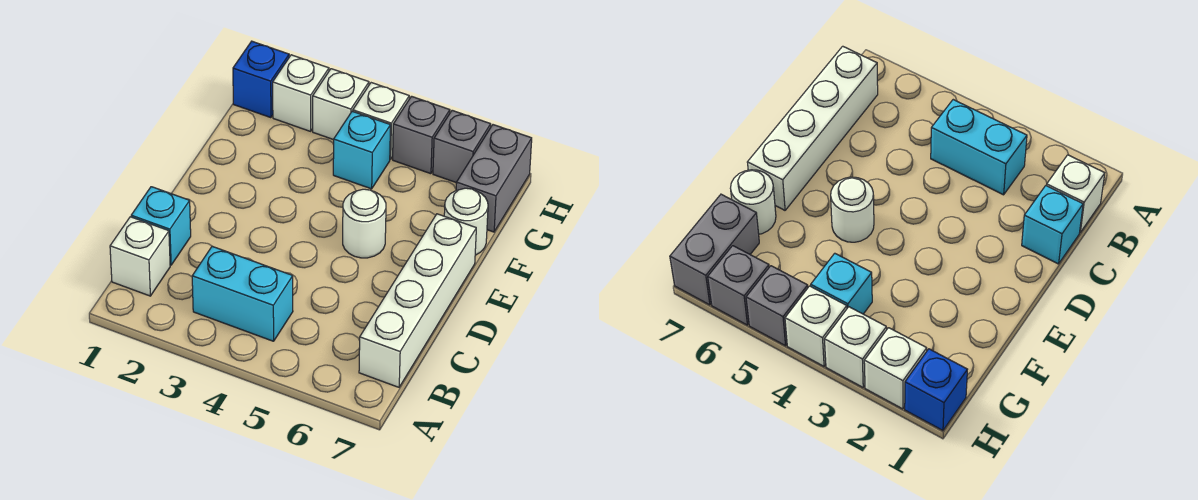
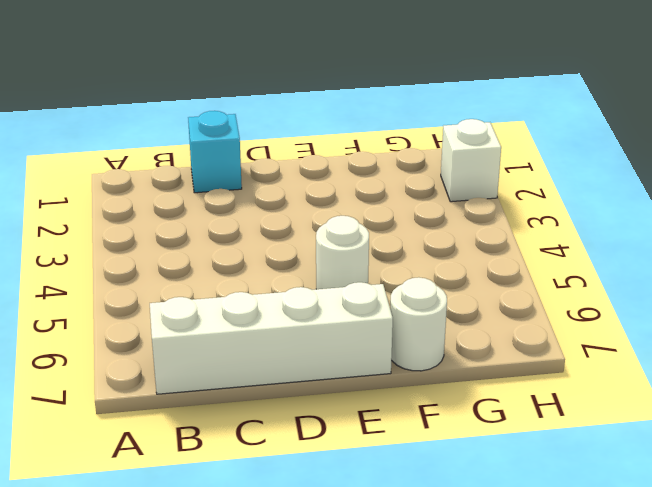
none -> white 1x1 brick [110,217,170,296]
none -> cyan 1x2 brick [192,246,293,341]
none -> cyan 1x1 brick [333,111,391,189]

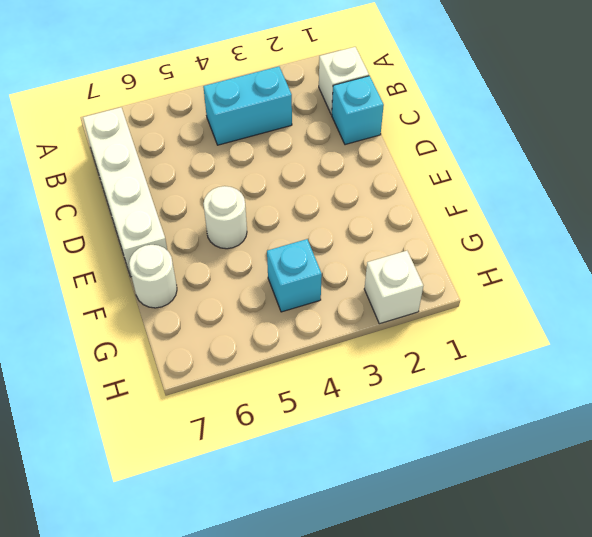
none -> grey 1x2 brick [456,125,532,232]
none -> blue 1x1 brick [233,41,289,118]
none -> white 1x1 brick [313,69,369,140]

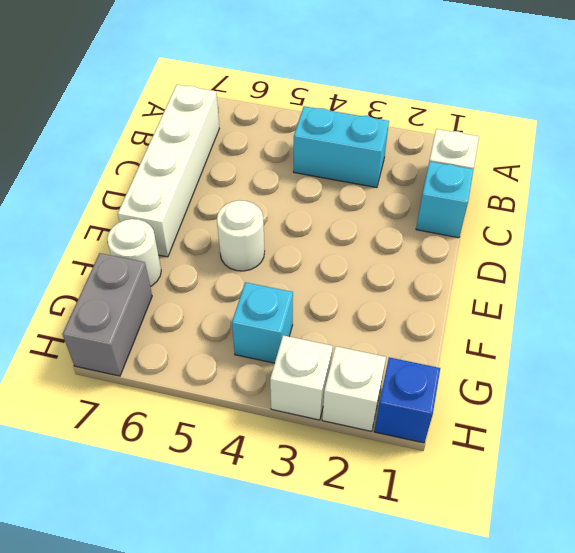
none -> white 1x1 brick [353,83,409,159]
none -> grey 1x1 brick [393,96,450,174]
none -> grey 1x1 brick [433,110,491,183]

